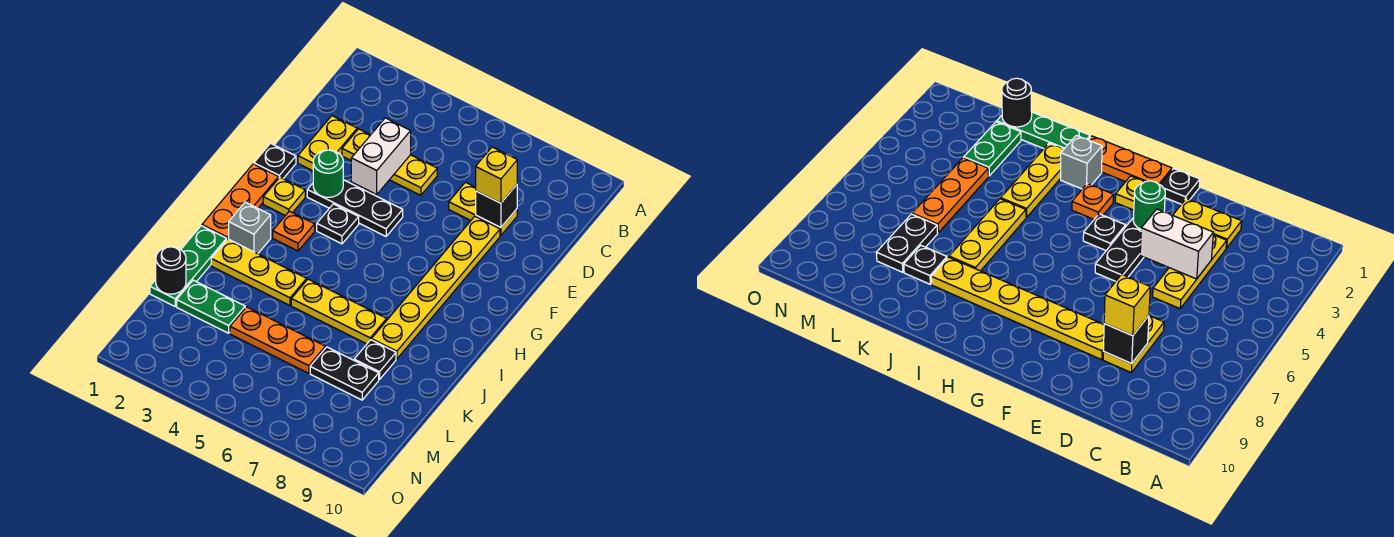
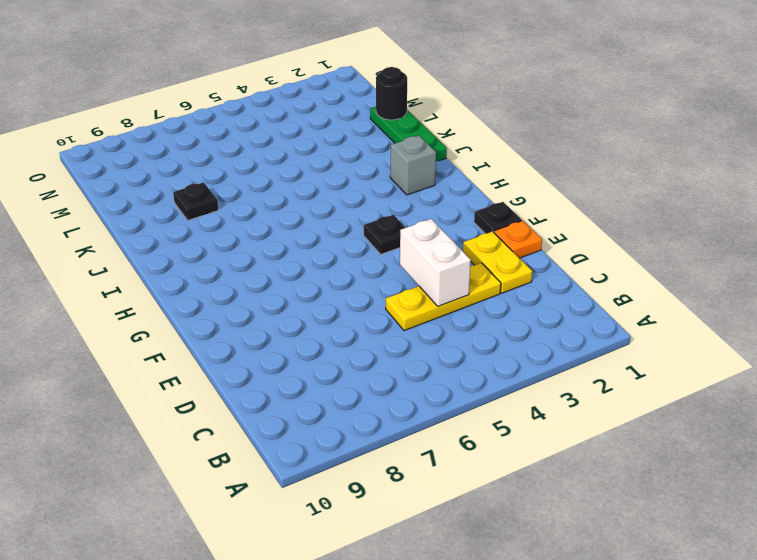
orange 1x1 plate [494,221,542,258] -> orange 1x1 plate moved to [273,211,315,251]
none -> yellow 1x2 plate [449,182,517,235]
none -> yellow 1x6 plate [372,216,500,359]
none -> black 1x3 plate [307,180,403,236]

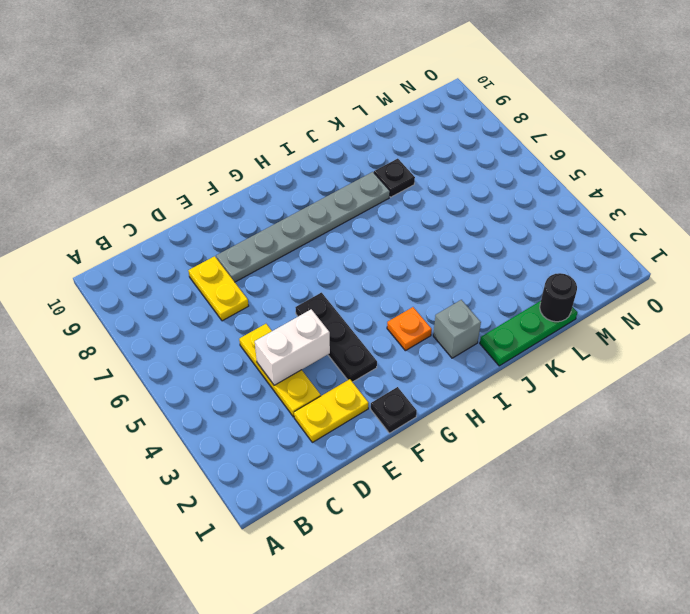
grey 1x6 plate [216,172,390,282] -> yellow 1x6 plate [372,216,500,359]
none -> orange 1x3 plate [202,164,279,239]
none -> yellow 1x1 plate [263,177,305,215]
none -> black 1x1 plate [317,204,359,244]

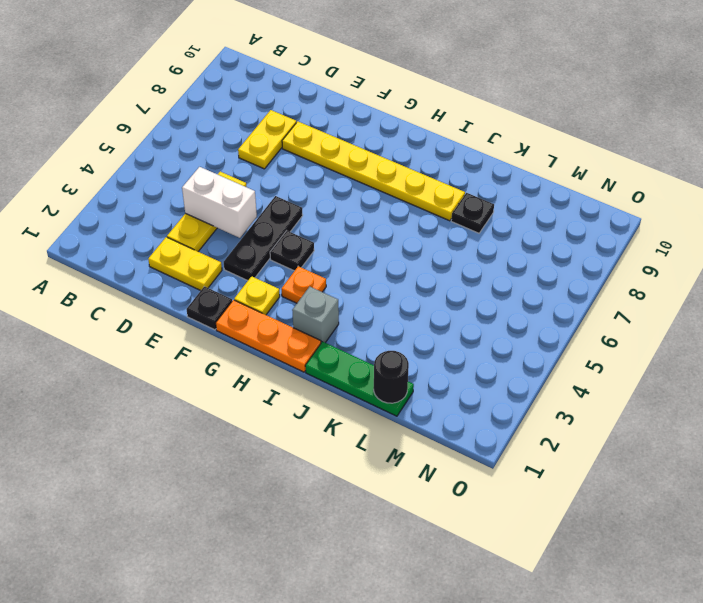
none -> yellow 1x3 plate [211,239,307,305]
none -> yellow 1x3 plate [291,279,387,344]
none -> green 1x2 plate [177,280,245,333]

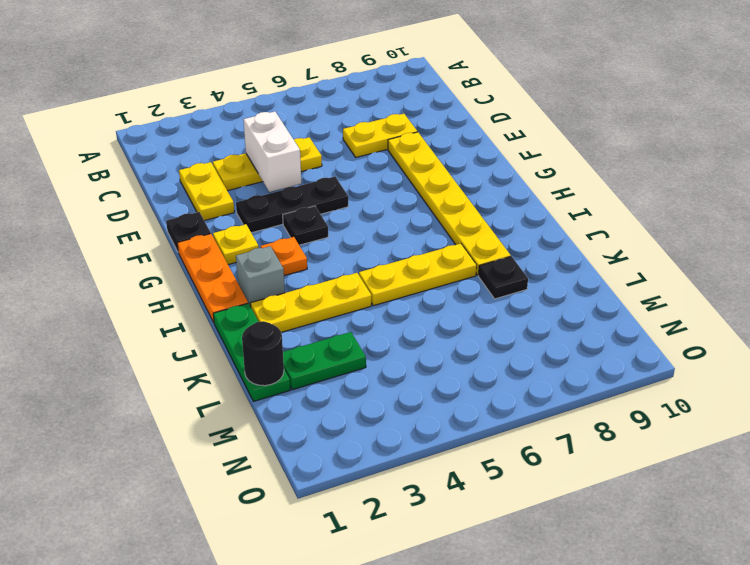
none -> orange 1x3 plate [230,307,325,373]
none -> black 1x2 plate [310,347,379,400]
none -> black 1x1 brick [476,185,517,228]

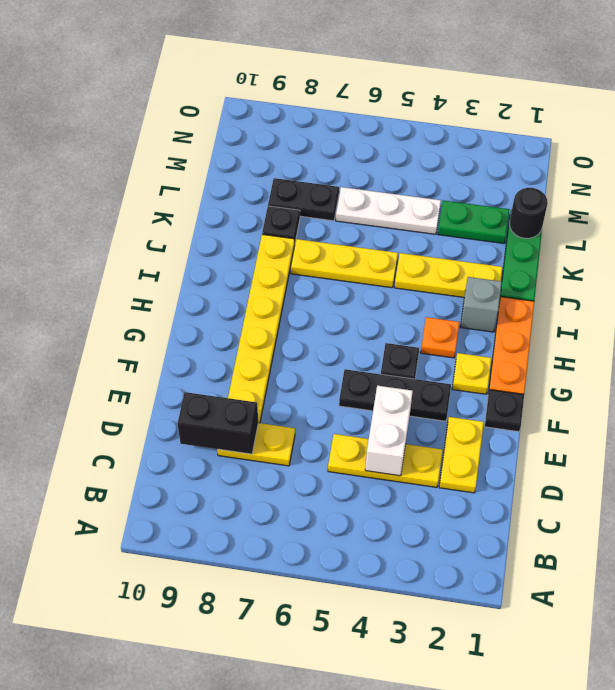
black 1x2 brick [177,392,258,454] -> black 1x1 brick [476,185,517,228]
white 1x3 plate [336,187,441,234] -> orange 1x3 plate [230,307,325,373]
none -> green 1x1 round brick [313,150,343,197]
none -> yellow 1x1 brick [476,147,517,203]

